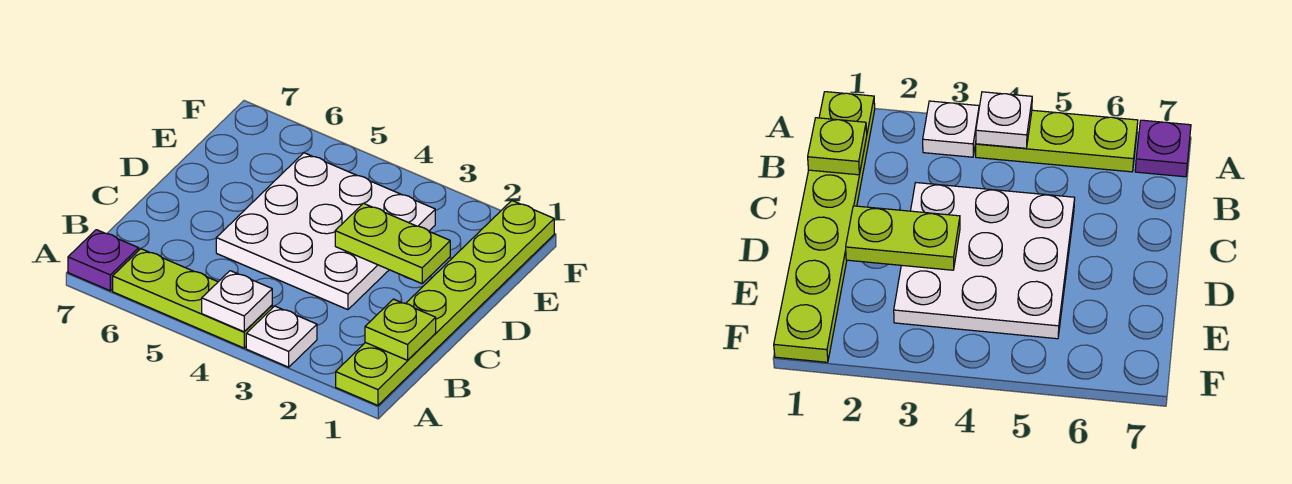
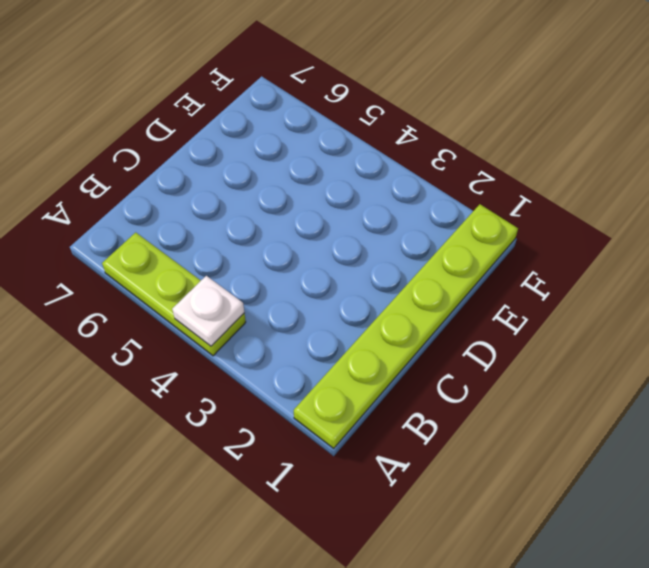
none -> white 1x1 plate [246,306,317,367]
none -> purple 1x1 plate [68,230,139,291]

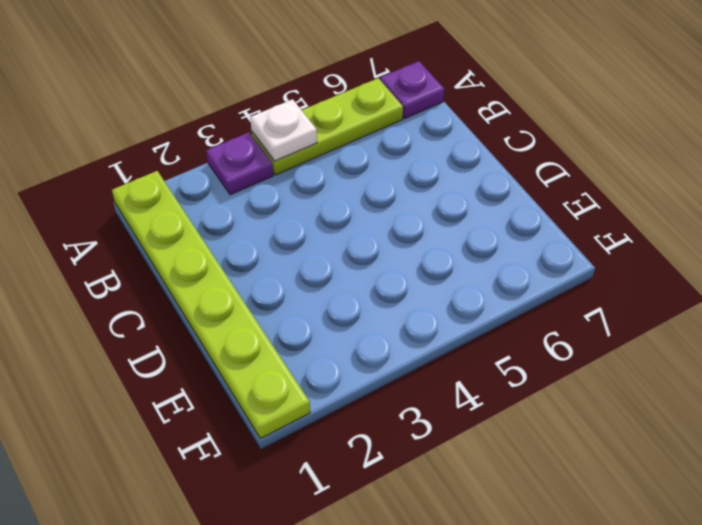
purple 1x1 plate [206,132,273,195] -> white 1x1 plate [246,306,317,367]
none -> white 3x3 plate [216,153,435,310]
none -> lime 1x1 plate [365,299,436,360]

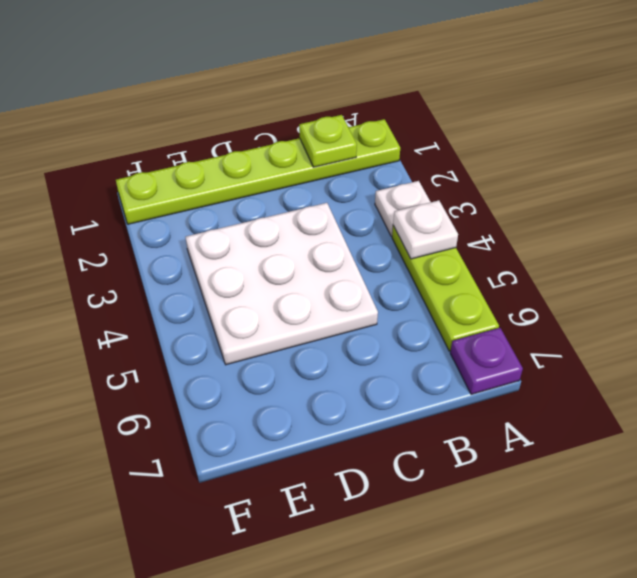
none -> lime 1x2 plate [335,203,450,284]

